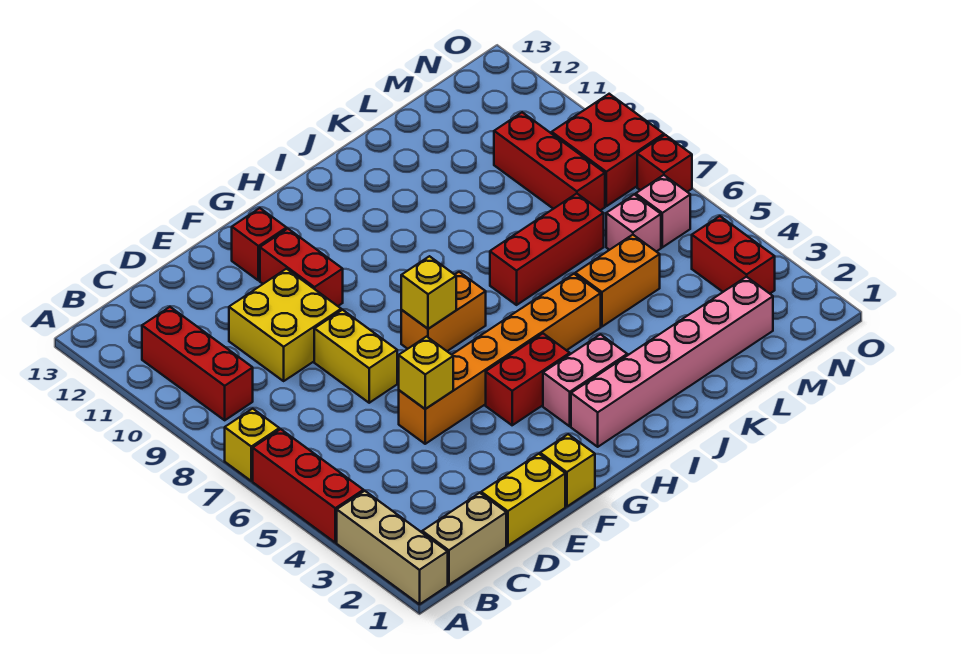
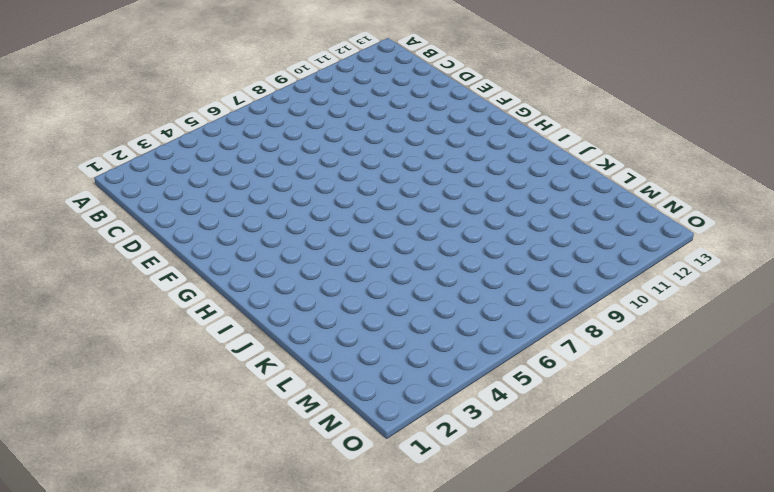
none -> tan 1x3 brick [337,491,448,604]
none -> red 1x3 brick [253,429,363,543]
none -> yellow 1x1 brick [225,409,279,481]

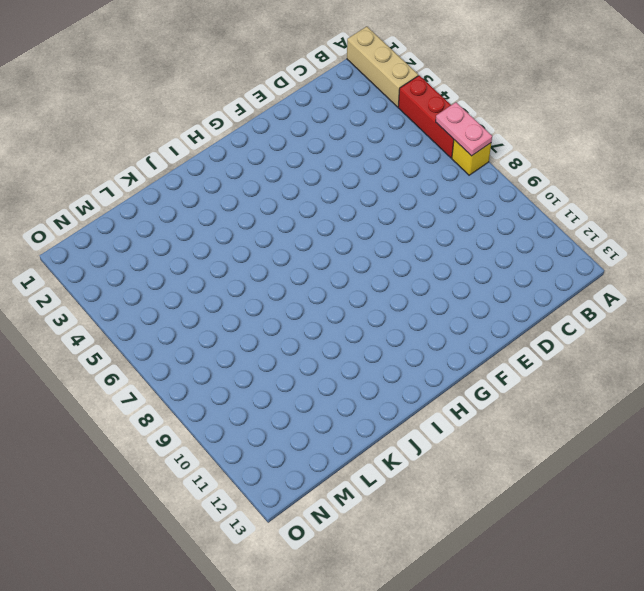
pink 1x2 plate [436,102,492,156] -> none
none -> tan 1x2 brick [422,493,506,585]
none -> red 1x3 brick [142,307,253,420]
none -> yellow 1x2 brick [481,454,565,546]

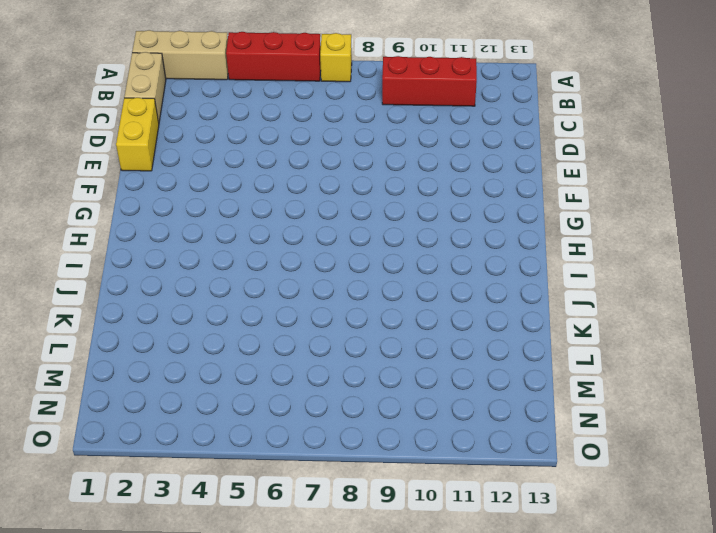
none -> yellow 2x2 brick [229,269,341,381]
none -> orange 1x6 brick [399,274,601,444]
none -> yellow 1x2 brick [314,310,397,403]

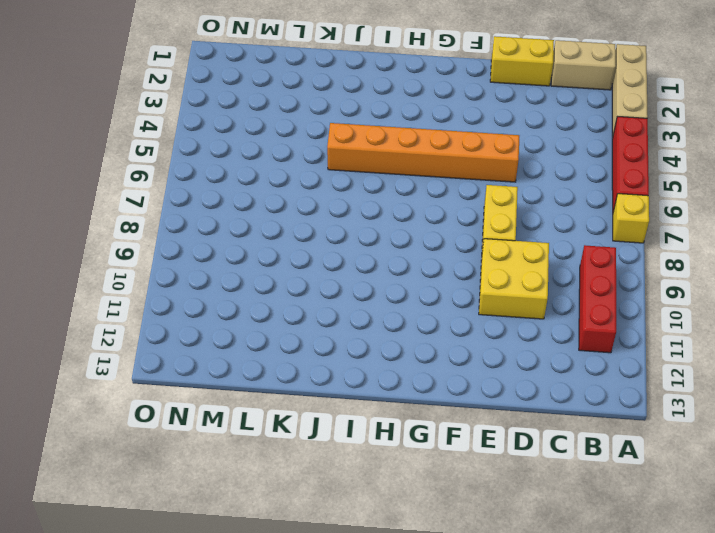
none -> yellow 1x1 brick [540,434,595,507]
none -> red 1x2 brick [260,229,343,306]
none -> red 1x1 brick [232,208,287,280]

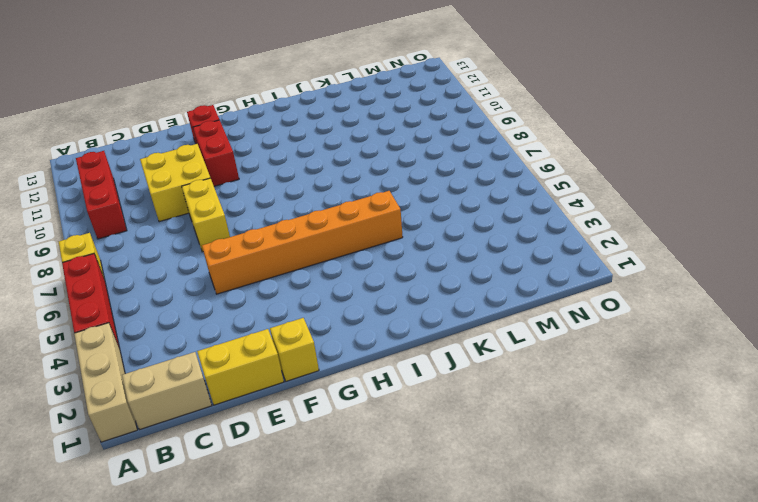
none -> red 1x2 brick [486,334,570,425]
none -> orange 1x2 brick [401,272,486,351]
none -> pink 1x6 brick [571,277,773,447]

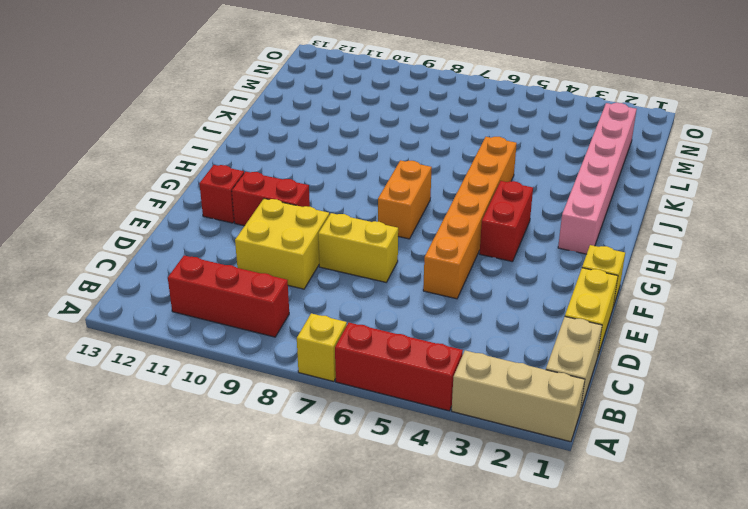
none -> pink 1x2 brick [543,334,627,426]
none -> red 1x3 brick [490,194,604,305]
none -> orange 1x2 brick [575,235,660,327]

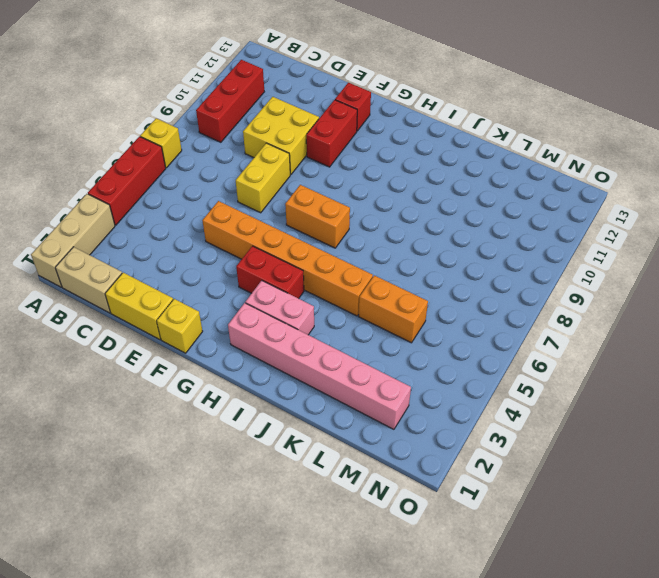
none -> red 1x3 brick [490,194,604,305]
none -> pink 1x1 brick [606,194,661,252]
none -> red 1x3 brick [494,112,605,210]

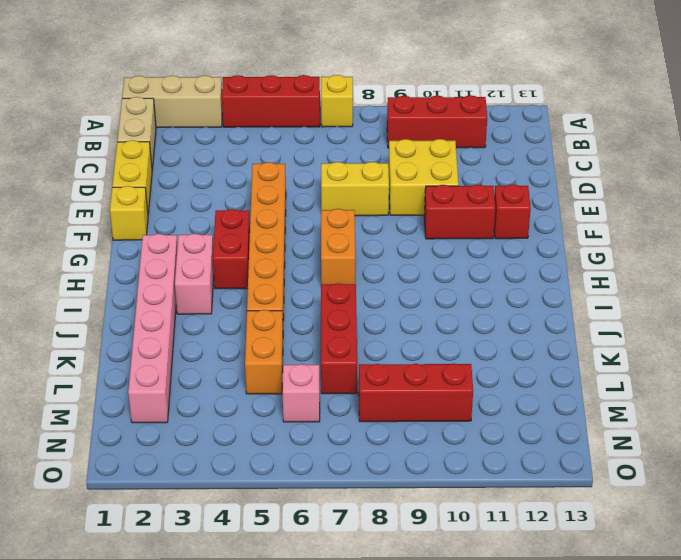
none -> red 1x2 brick [692,216,775,293]
none -> pink 1x1 brick [636,175,690,247]
none -> red 2x2 brick [552,94,664,206]

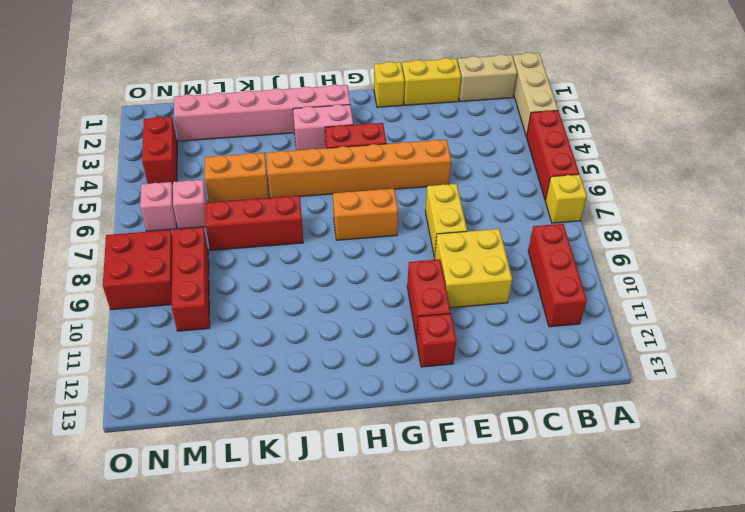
none -> red 1x1 brick [637,135,692,192]
none -> yellow 1x1 brick [399,337,453,409]
none -> yellow 1x1 brick [401,256,456,329]

